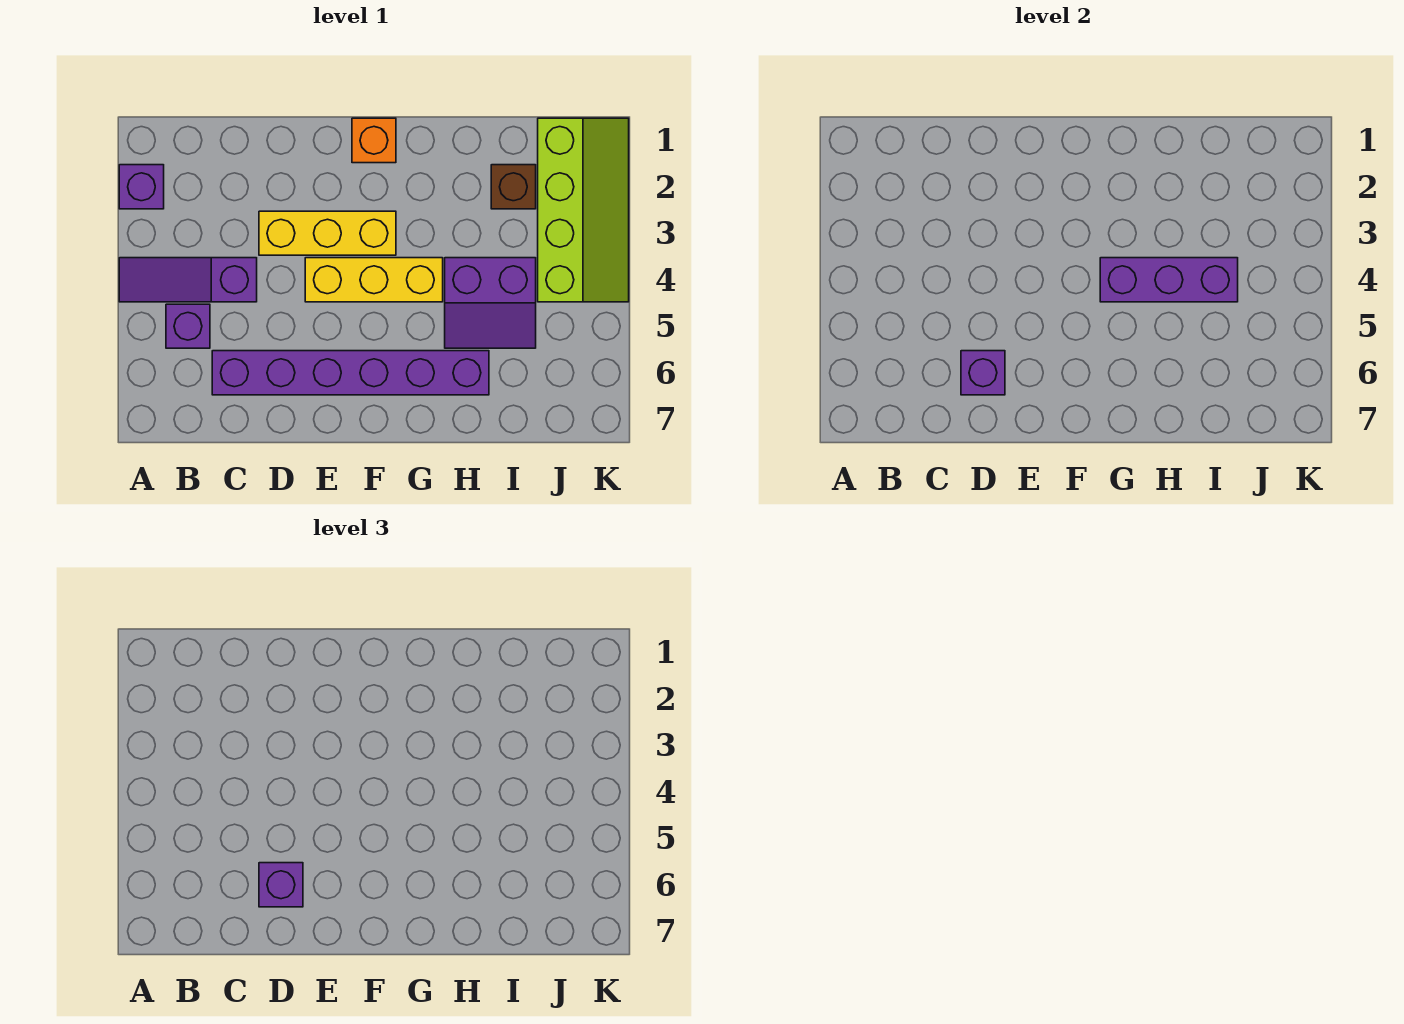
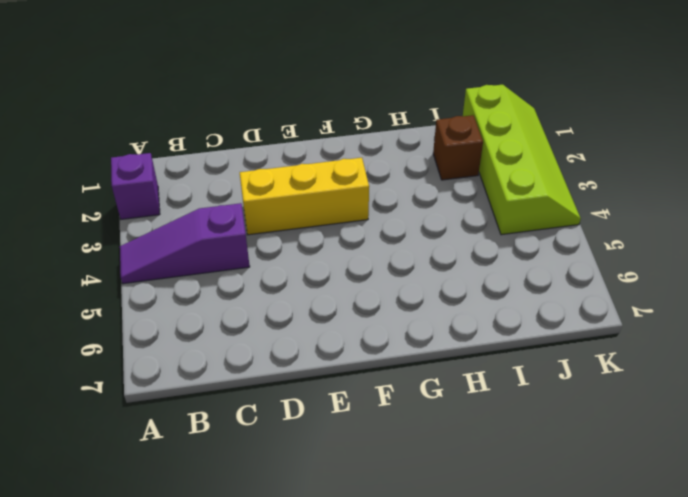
none -> purple 1x1 brick [166,304,210,348]
none -> purple 1x6 brick [212,351,489,395]
none -> yellow 1x3 brick [305,258,443,302]

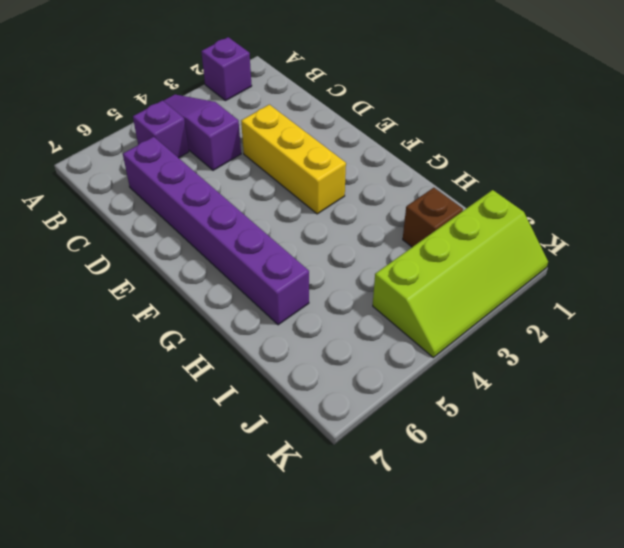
none -> yellow 1x3 brick [305,258,443,302]
none -> orange 1x1 brick [352,118,396,163]
none -> purple 2x2 slope [445,258,536,348]

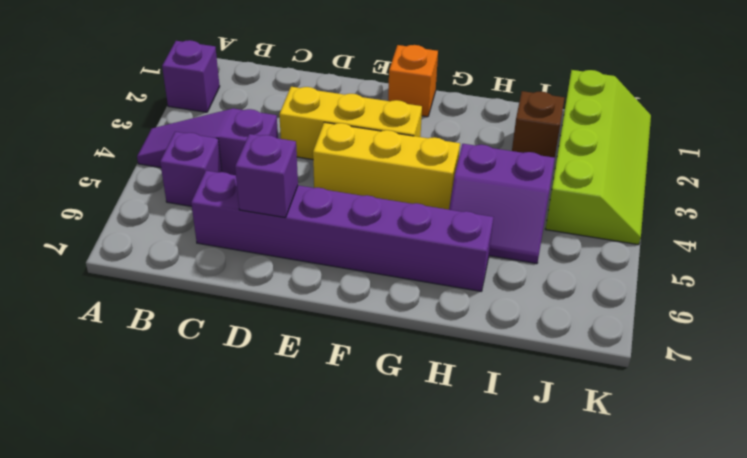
none -> purple 1x3 brick [1100,258,1238,302]
none -> purple 1x1 brick [259,863,303,907]

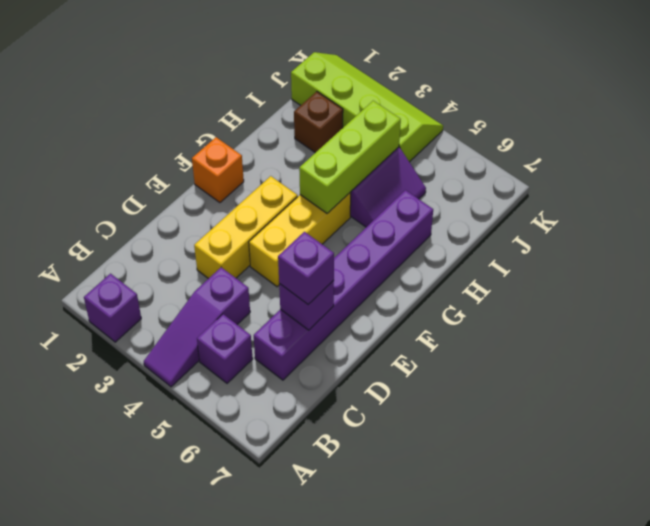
lime 1x3 brick [299,101,401,213] -> purple 1x3 brick [1100,258,1238,302]

